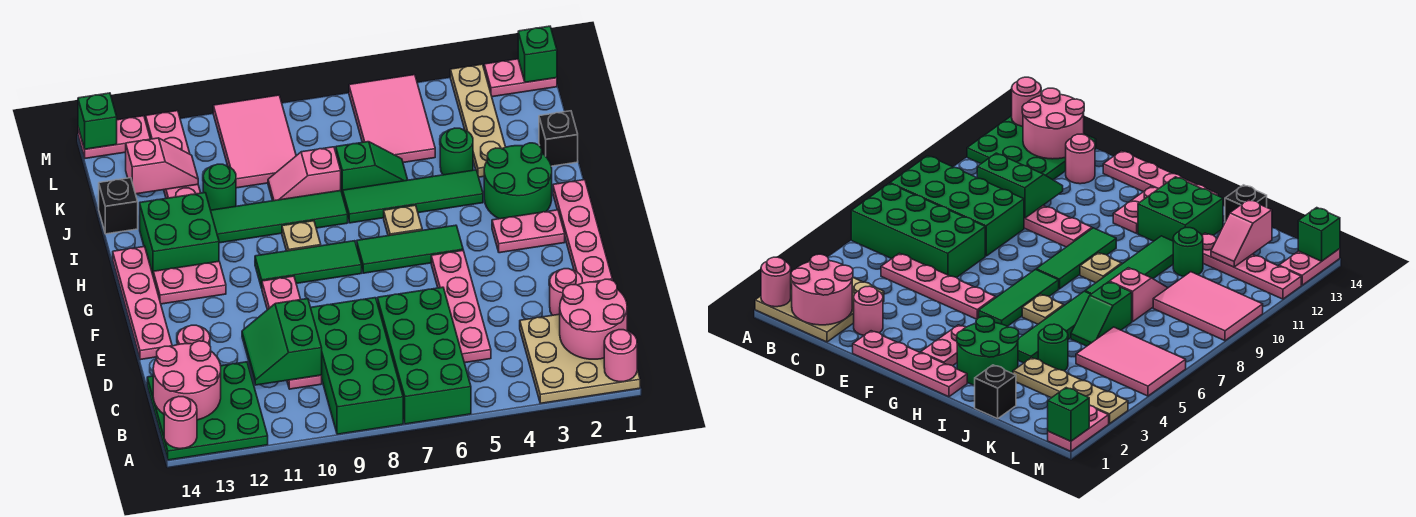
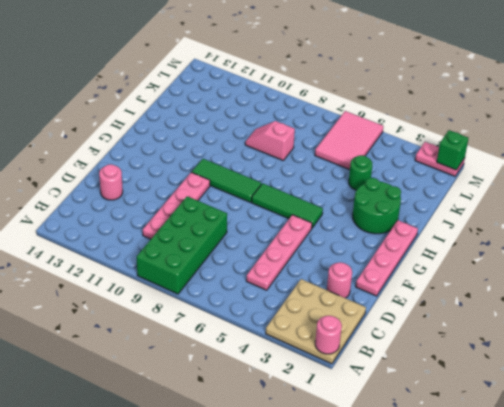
none -> green 2x4 brick [377,287,471,424]
none -> green 3x3 plate [147,362,268,460]
none -> pink 1x4 plate [113,247,172,360]
none -> pink 1x2 plate [492,210,565,253]

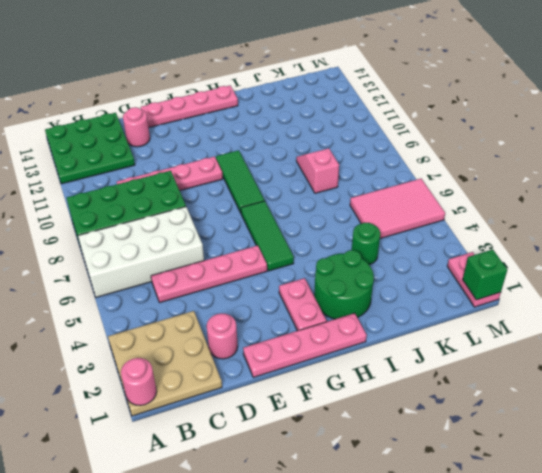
white 2x4 brick [78,207,204,297] -> green 2x4 brick [377,287,471,424]
none -> pink 1x2 plate [153,261,226,304]
none -> tan 1x1 plate [384,205,422,236]
none -> tan 1x1 plate [282,221,321,251]
none -> green 2x2 brick [140,193,219,274]

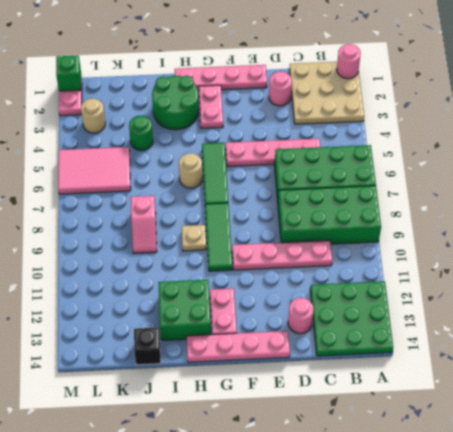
tan 1x1 round brick [179,153,202,188] -> tan 1x1 plate [384,205,422,236]
tan 1x1 round brick [81,99,105,133] -> tan 1x4 plate [450,64,505,177]
none -> green 1x4 tile [343,170,483,223]
none -> green 1x4 tile [211,191,348,243]
none -> black 1x1 brick [539,111,578,166]
none -> green 1x2 slope [336,142,408,195]

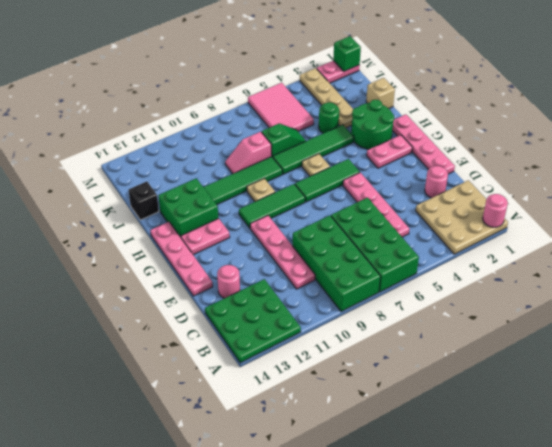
tan 1x1 brick [366,78,395,108] -> black 1x1 brick [539,111,578,166]
none -> green 1x1 round brick [203,164,236,210]
none -> pink 1x4 plate [146,111,201,198]
none -> pink 2x3 tile [213,95,296,188]
none -> pink 1x2 plate [78,116,150,158]

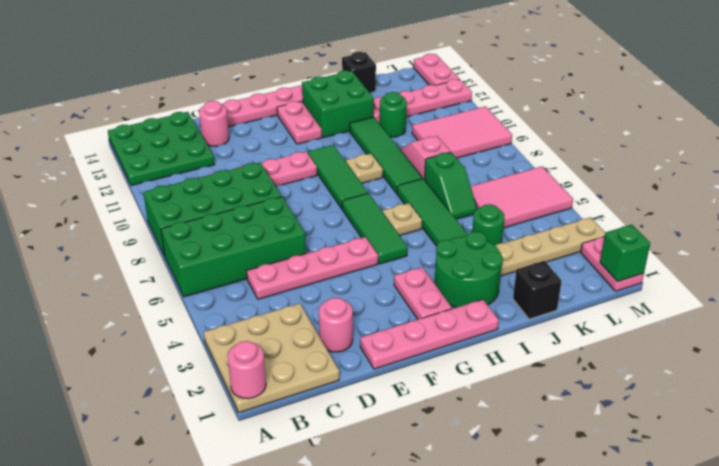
none -> pink 1x1 round brick [164,396,197,449]
none -> pink 2x2 round brick [560,279,627,359]
none -> pink 2x2 round brick [153,341,221,420]
none -> green 2x2 slope [242,299,322,385]

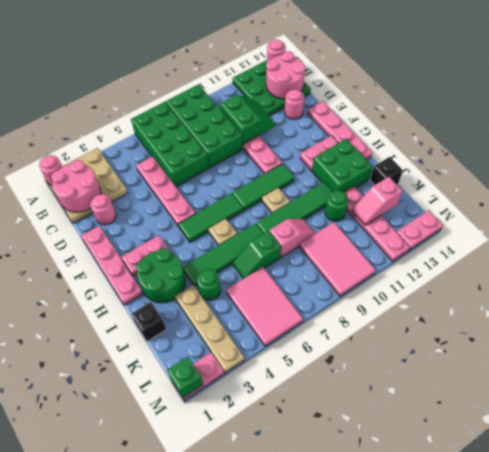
none -> green 1x1 brick [78,93,117,149]

